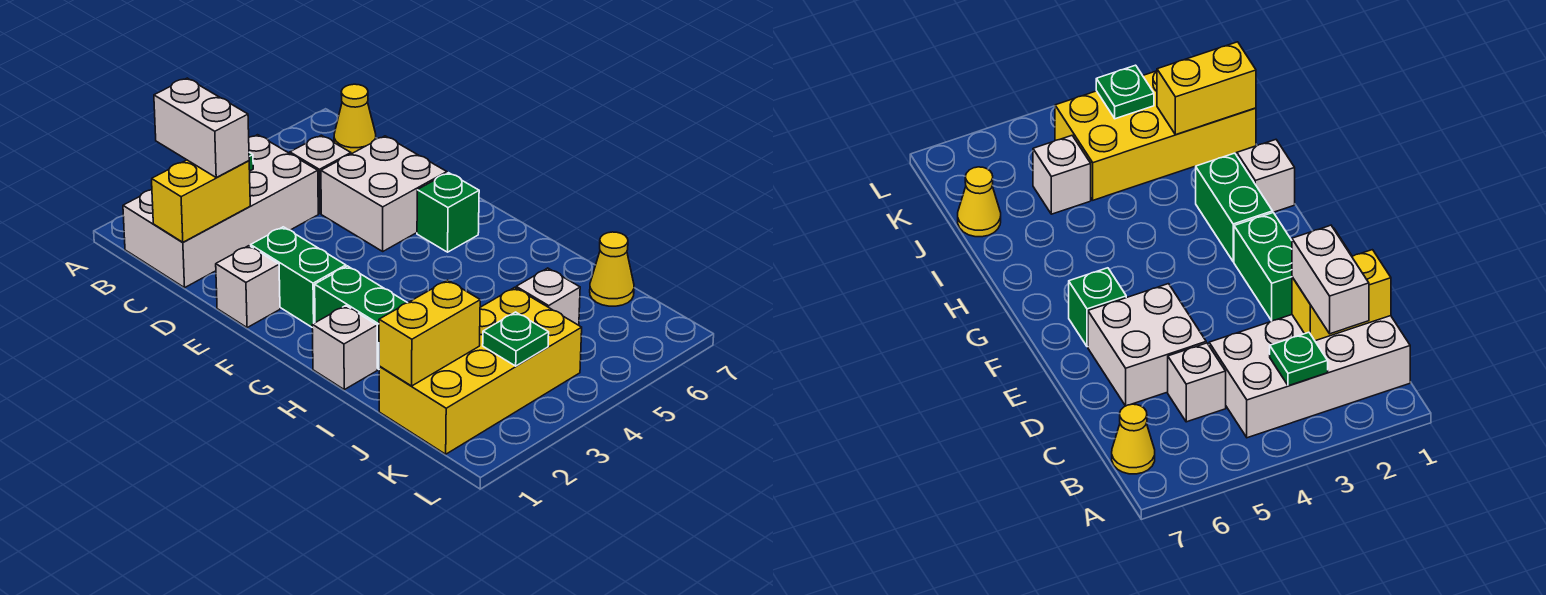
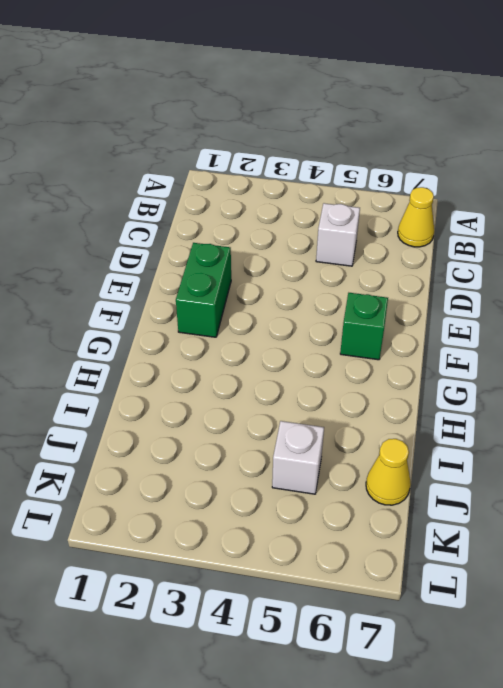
none -> white 2x4 brick [123,135,318,288]
none -> white 2x2 brick [321,136,447,251]
none -> white 1x1 brick [216,246,280,328]

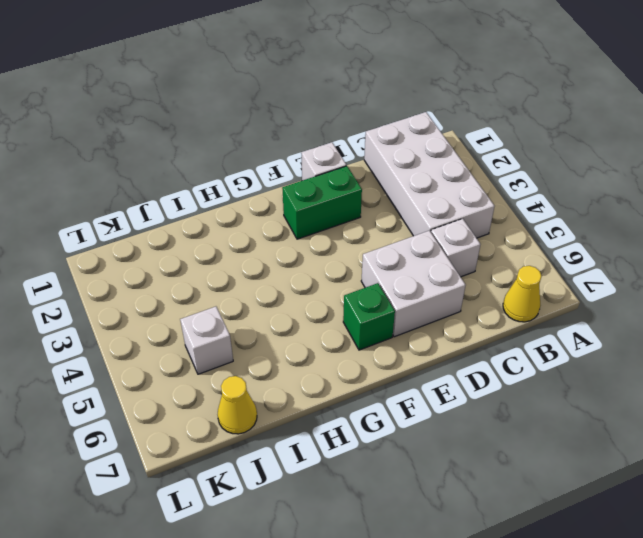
none -> green 1x2 brick [315,266,407,369]
none -> white 1x1 brick [312,306,377,390]
none -> yellow 2x4 brick [379,287,582,454]

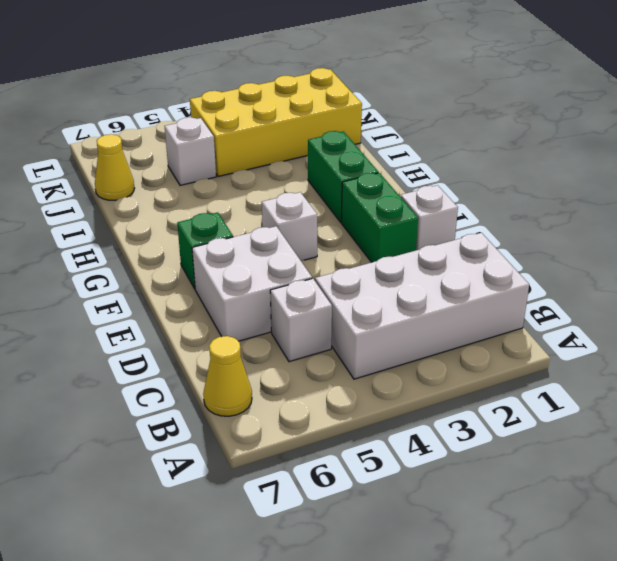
white 1x1 brick [262,192,317,261] -> white 1x1 brick moved to [312,306,377,390]
none -> green 1x1 plate [1270,332,1328,386]
none -> yellow 1x2 brick [152,160,250,242]
none -> yellow 1x2 brick [379,280,480,386]

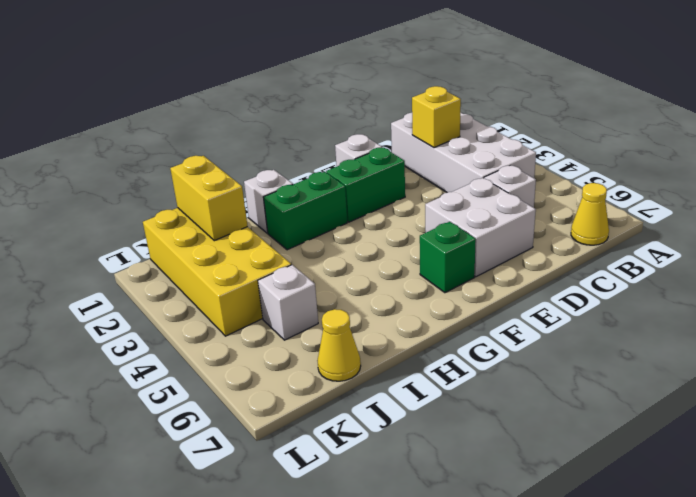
yellow 1x1 brick [412,86,461,148] -> yellow 1x2 brick [152,160,250,242]
none -> green 1x1 plate [1270,332,1328,386]
none -> green 1x1 plate [483,312,549,366]
none -> white 1x2 brick [154,78,249,177]

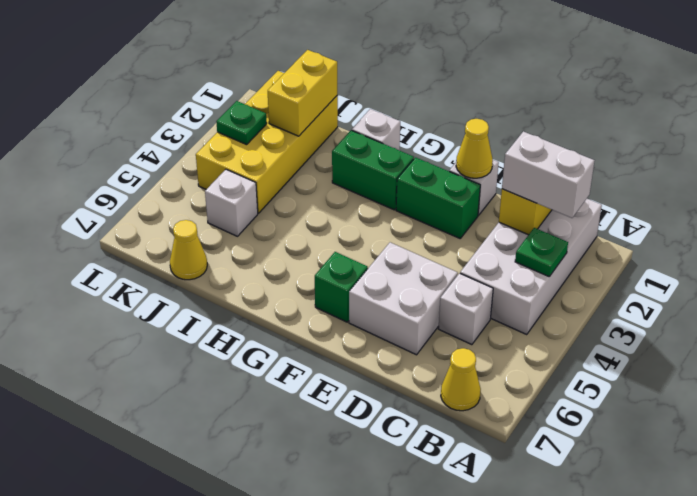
yellow 1x1 cone [456,119,493,178] -> none

